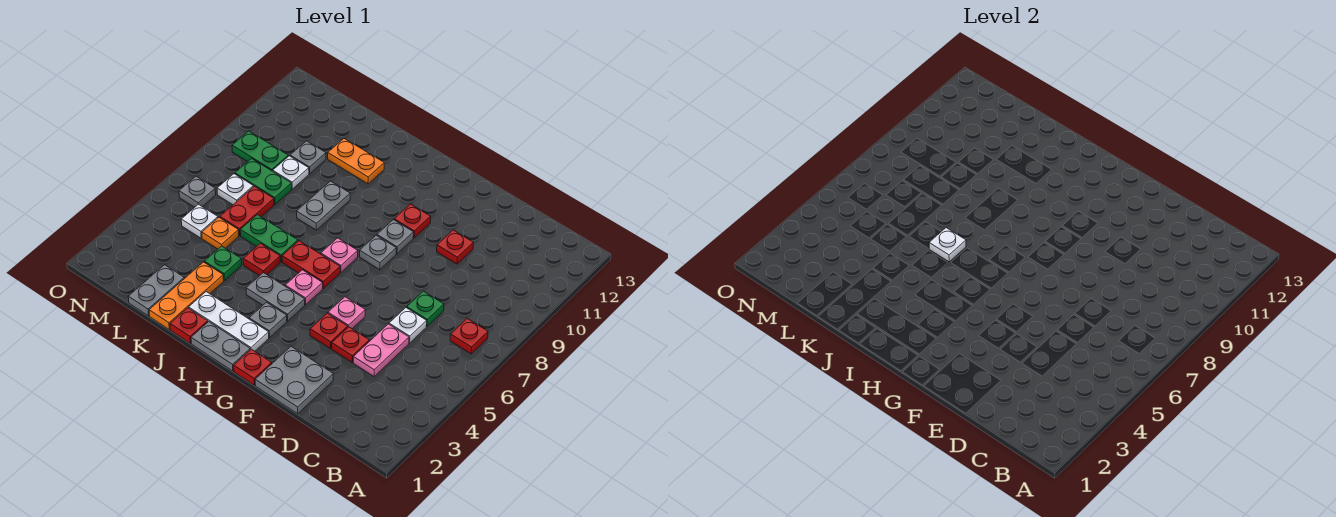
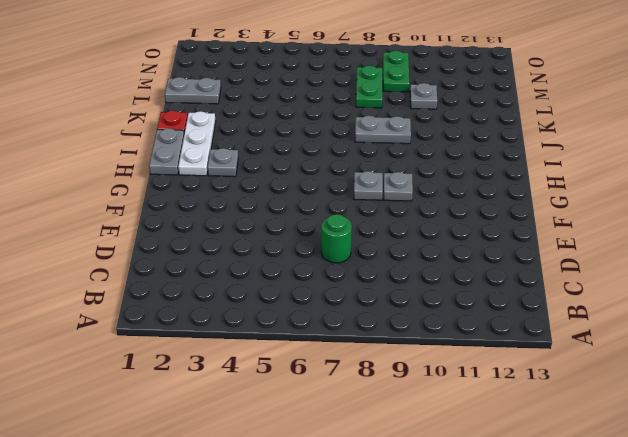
green 1x1 round brick [321,214,352,263] -> green 1x1 plate [407,291,444,326]
none -> red 1x1 plate [450,318,488,354]
none -> pink 1x2 plate [353,324,409,376]
none -> white 1x1 plate [389,308,427,343]
none -> grey 2x2 plate [255,347,333,414]

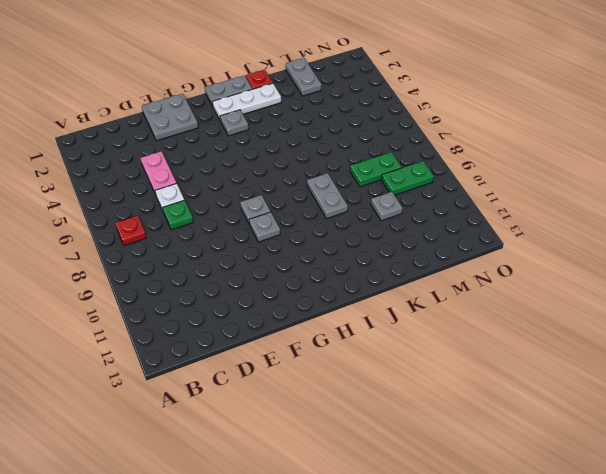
none -> red 1x1 plate [332,327,369,362]
none -> red 1x1 plate [437,230,474,264]
none -> red 1x1 plate [310,313,348,349]
none -> pink 1x1 plate [328,297,365,329]

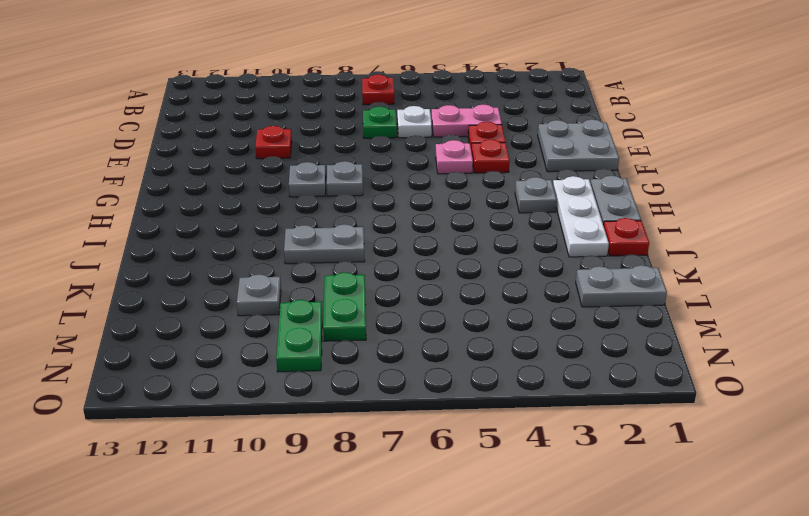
none -> red 1x1 plate [234,349,272,385]
none -> red 1x1 plate [394,204,431,238]
none -> grey 1x2 plate [246,273,305,321]
none -> pink 1x1 plate [285,270,323,305]

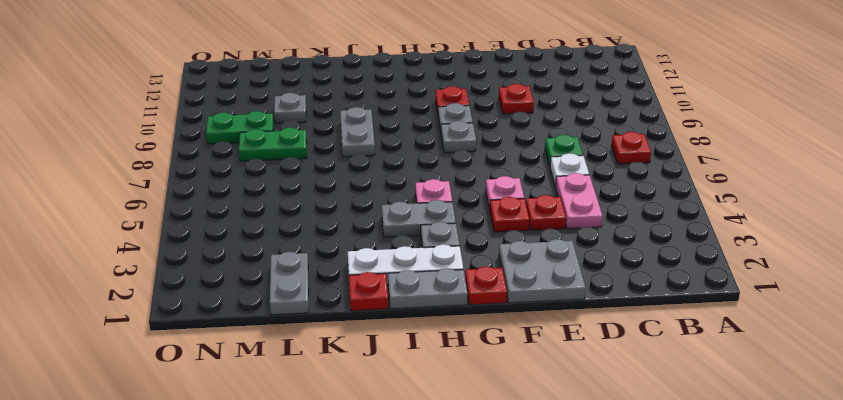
none -> red 1x2 plate [282,241,340,288]
none -> pink 1x1 plate [321,238,358,272]
none -> red 1x1 plate [243,243,280,276]
none -> green 1x2 plate [240,215,298,262]

